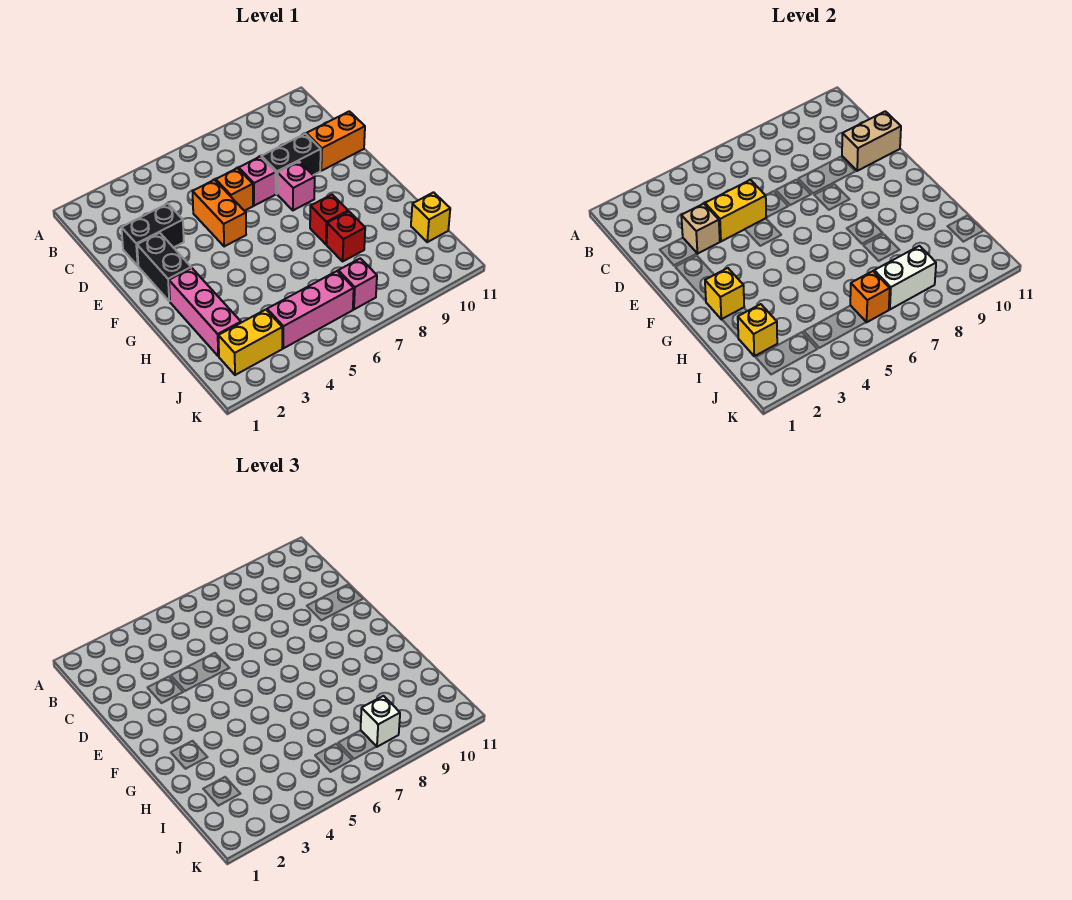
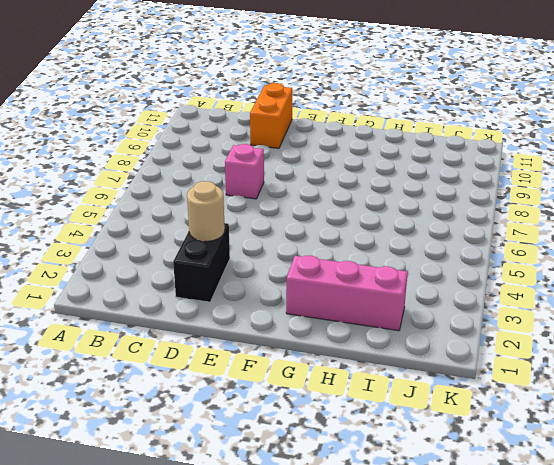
tan 1x1 round brick [187,181,225,241] -> tan 1x1 brick [681,204,720,254]
none -> orange 1x2 brick [193,180,246,247]
none -> orange 1x1 brick [216,168,253,211]
none -> black 1x2 brick [261,134,321,194]

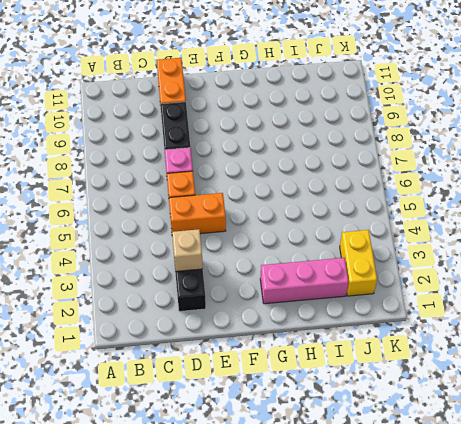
none -> black 1x2 brick [137,233,191,301]
none -> pink 1x1 brick [278,162,315,210]
none -> red 1x1 brick [310,195,348,244]

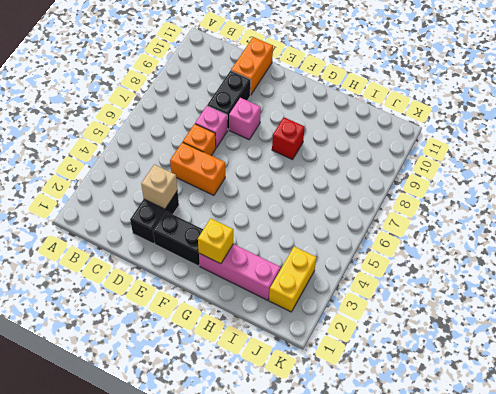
none -> red 1x1 brick [327,211,365,261]
none -> yellow 1x1 brick [411,192,450,242]
none -> pink 1x3 brick [267,271,354,348]

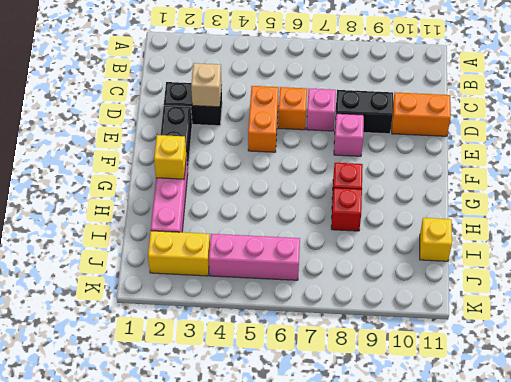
none -> pink 1x1 brick [338,258,377,309]
none -> yellow 1x2 brick [705,180,766,241]
none -> tan 1x2 brick [842,111,901,171]

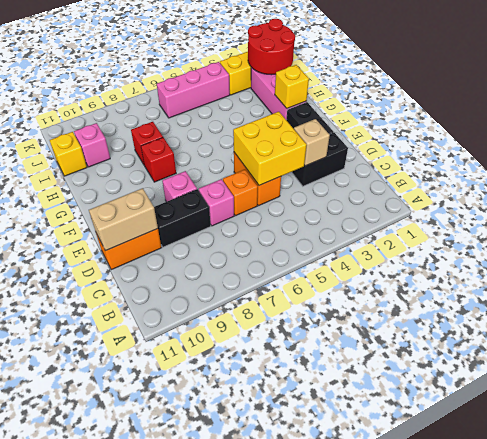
yellow 2x2 brick [233,112,306,185] -> yellow 1x2 brick [705,180,766,241]
red 2x2 round brick [248,19,295,75] -> yellow 1x1 brick [738,304,777,356]
pink 1x1 brick [74,123,110,167] -> pink 1x1 brick moved to [338,258,377,309]
none -> orange 1x1 brick [850,271,890,322]
none -> white 1x2 brick [874,246,936,309]
none -> white 1x1 brick [361,696,400,747]

